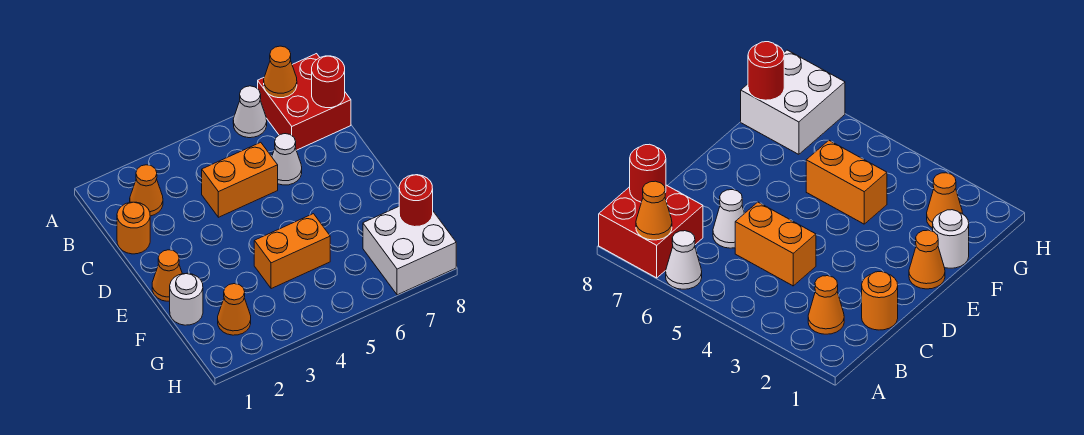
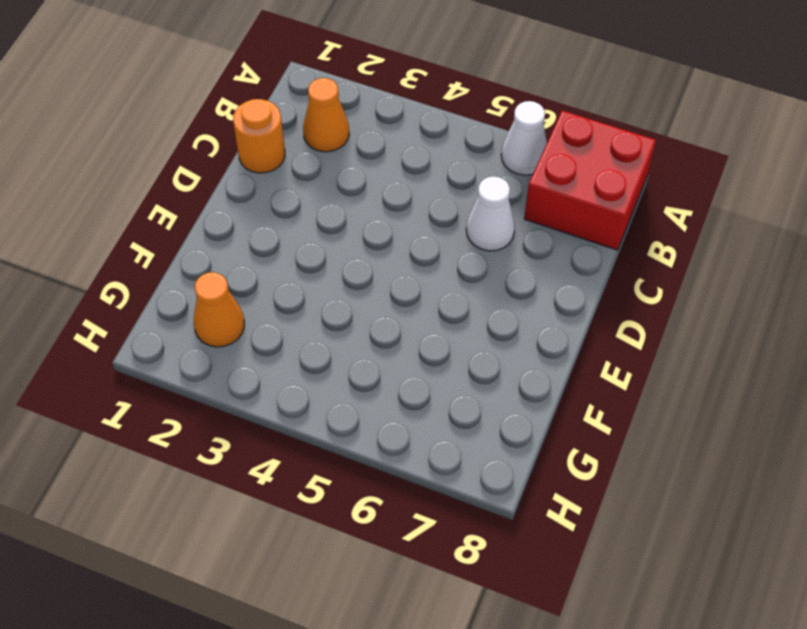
none -> orange 1x2 brick [202,142,278,217]
none -> orange 1x1 cone [152,250,182,301]
none -> white 1x1 round brick [170,273,203,325]

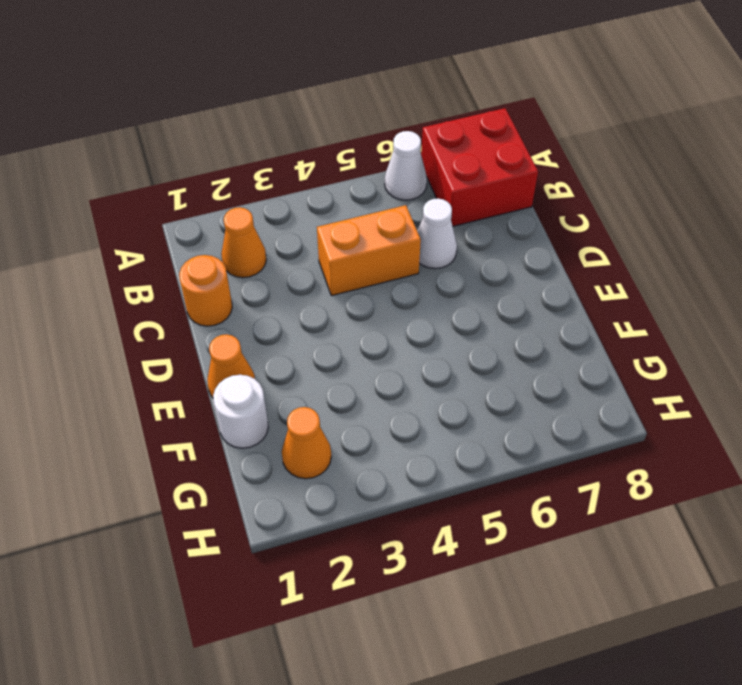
none -> orange 1x2 brick [254,214,330,289]
none -> white 2x2 brick [363,207,456,295]
none -> orange 1x1 cone [264,46,297,98]

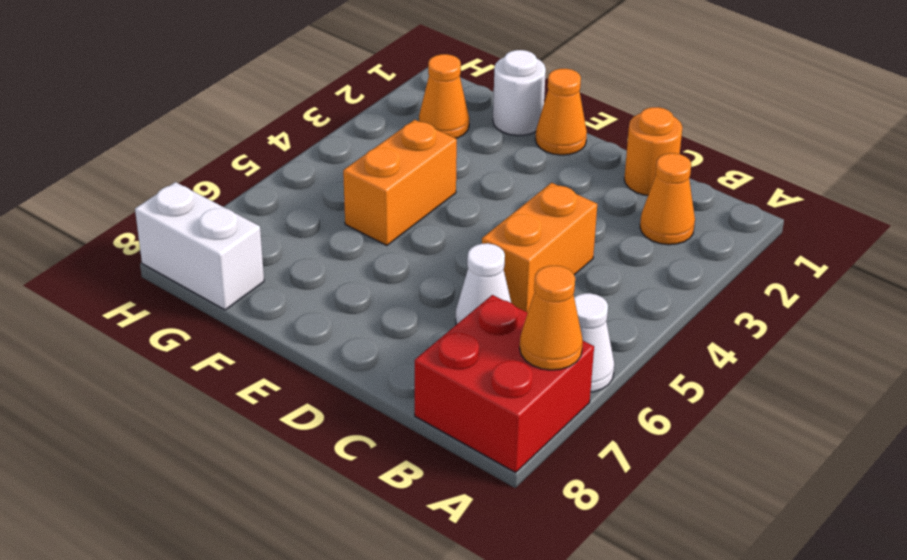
white 1x2 brick [135,182,264,310] -> white 2x2 brick [363,207,456,295]
none -> red 1x1 round brick [312,56,345,108]
none -> red 1x1 round brick [399,175,433,227]

